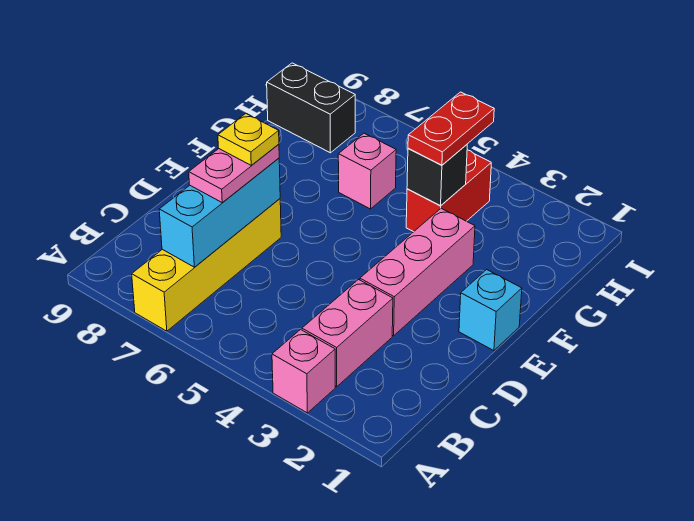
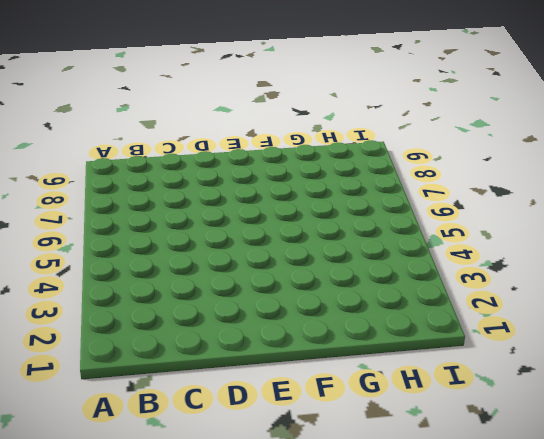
none -> pink 1x1 brick [272,330,335,413]
none -> yellow 1x4 brick [132,199,281,331]
none -> pink 1x2 brick [302,280,393,387]

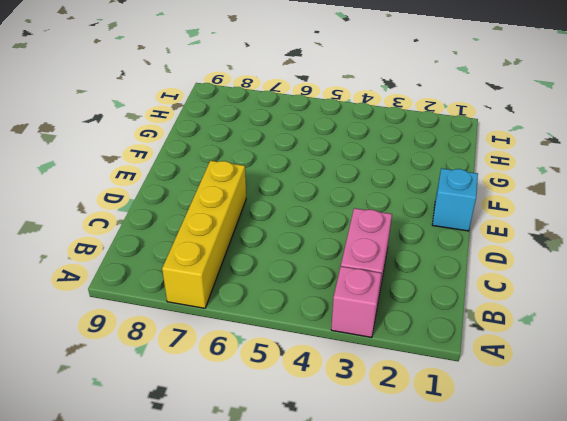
none -> pink 1x3 brick [360,208,475,336]
none -> red 1x2 brick [406,150,491,232]
none -> pink 1x1 brick [338,133,396,209]

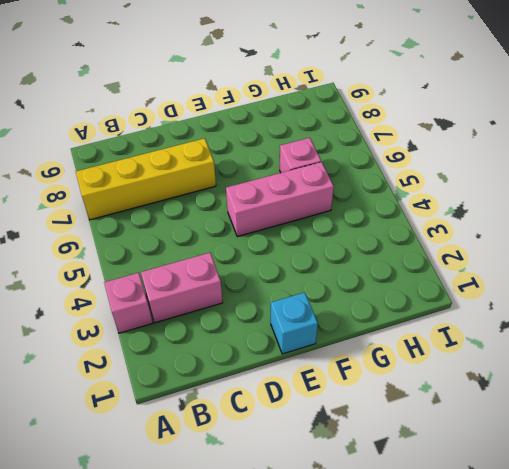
pink 1x3 brick [226,162,334,237] -> pink 1x3 brick moved to [360,208,475,336]
none -> red 1x2 brick [406,150,491,232]
none -> black 1x2 brick [267,63,355,153]
none -> cyan 1x3 brick [159,158,280,267]

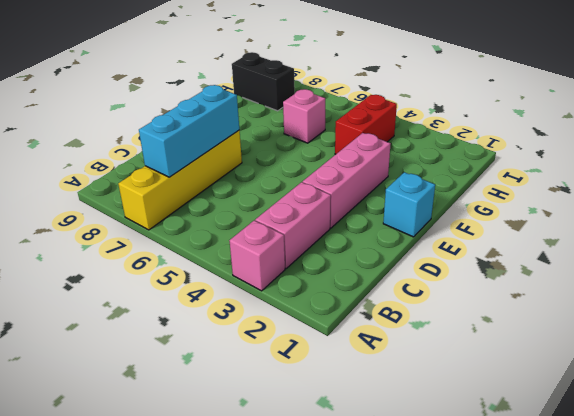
none -> black 1x1 brick [407,145,467,206]
none -> pink 1x2 plate [189,144,279,203]
none -> red 1x2 plate [408,92,494,165]

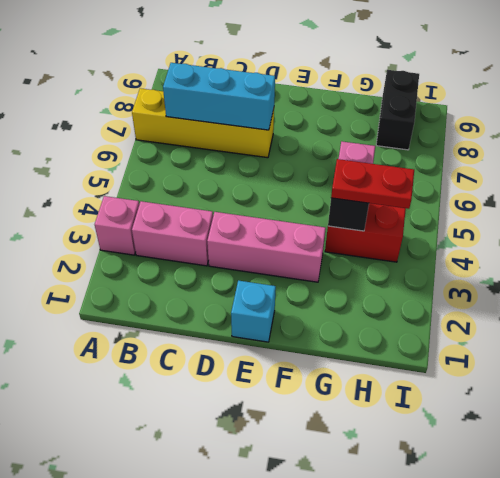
none -> pink 1x2 plate [189,144,279,203]
none -> yellow 1x1 plate [218,114,279,166]

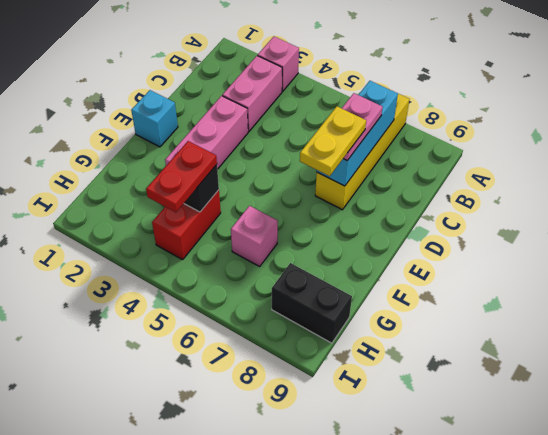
yellow 1x2 plate [300,107,366,176] -> yellow 1x1 plate [218,114,279,166]

